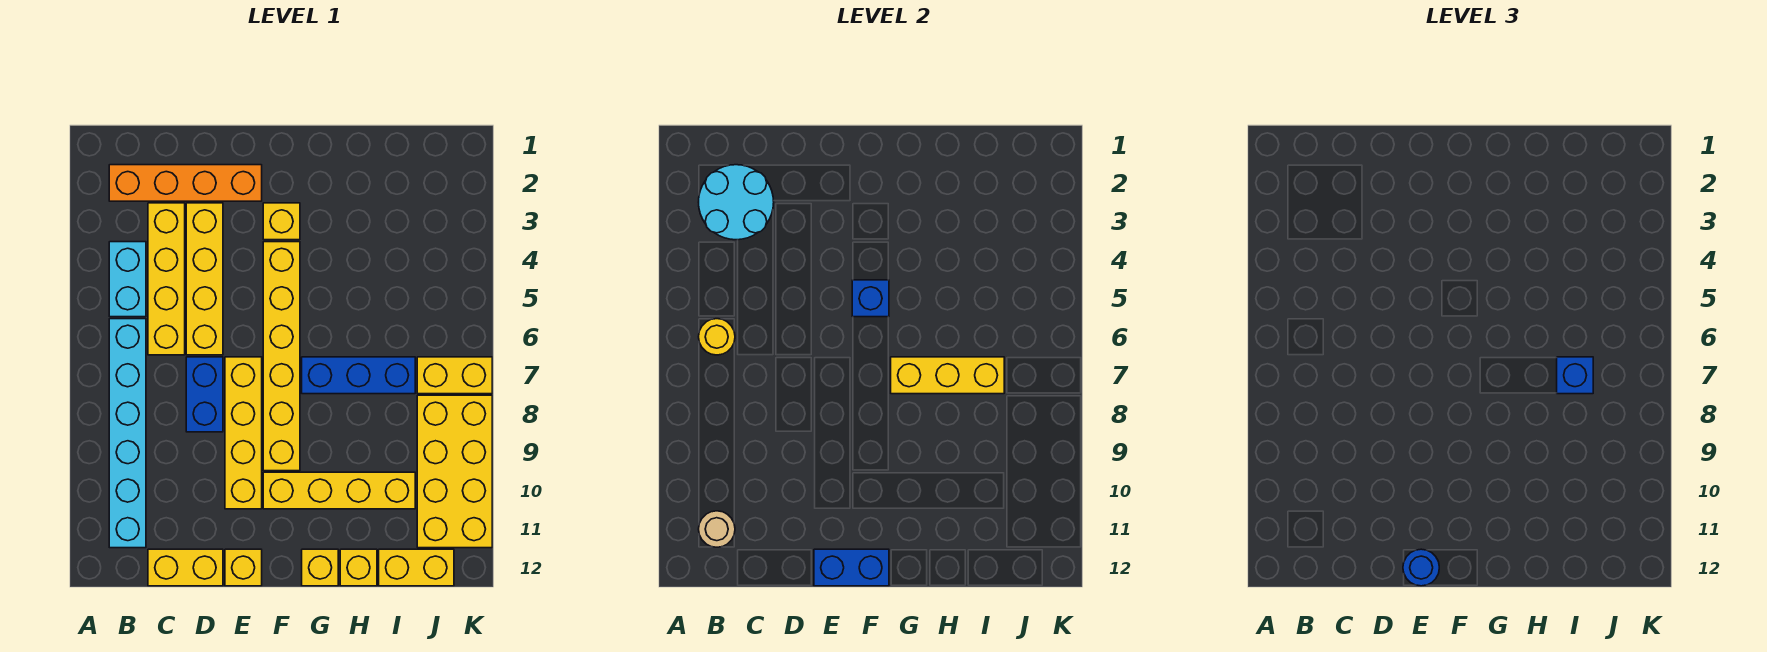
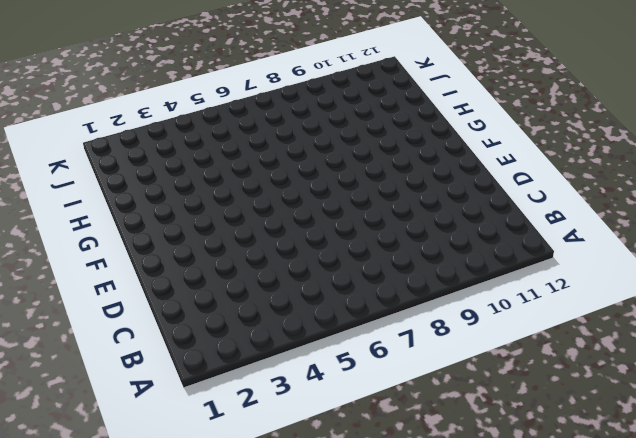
none -> orange 1x4 brick [109,165,262,201]
none -> cyan 1x2 brick [109,242,146,317]
none -> cyan 1x6 brick [109,319,146,548]

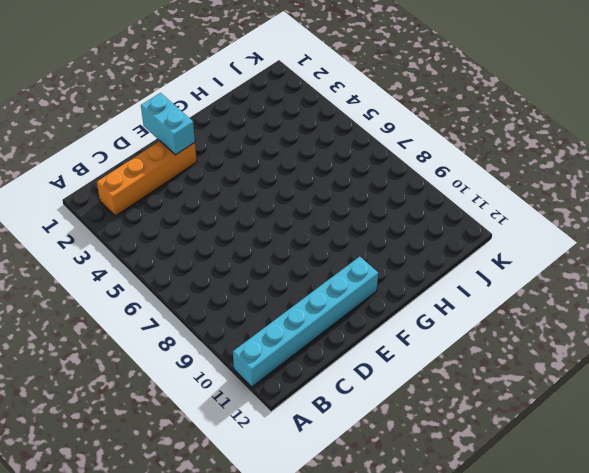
cyan 1x6 brick [233,257,378,387] -> cyan 1x6 brick turned to [109,319,146,548]
cyan 1x2 brick [141,93,195,155] -> cyan 1x2 brick moved to [109,242,146,317]
none -> yellow 1x4 brick [148,203,185,355]
none -> yellow 1x2 brick [148,549,223,586]
none -> yellow 1x4 brick [186,203,223,355]

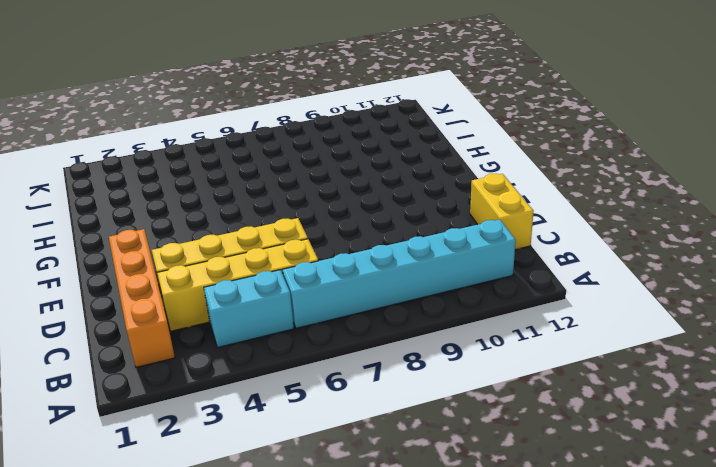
none -> blue 1x2 brick [186,357,223,432]
none -> yellow 1x4 brick [225,357,262,509]
none -> yellow 1x1 brick [225,549,262,586]

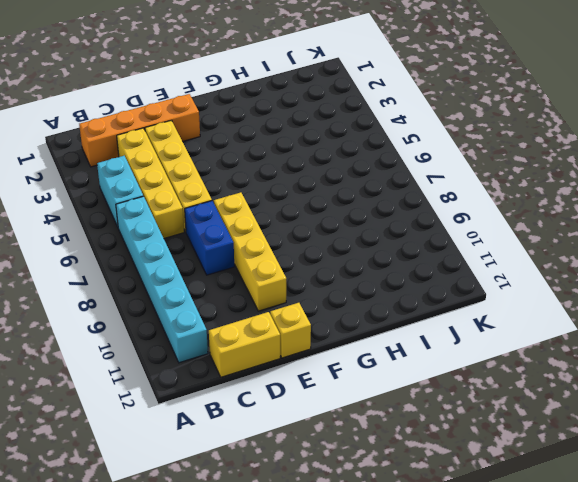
none -> yellow 1x1 brick [263,203,300,240]
none -> yellow 1x6 brick [263,242,300,471]
none -> yellow 1x4 brick [263,472,415,509]

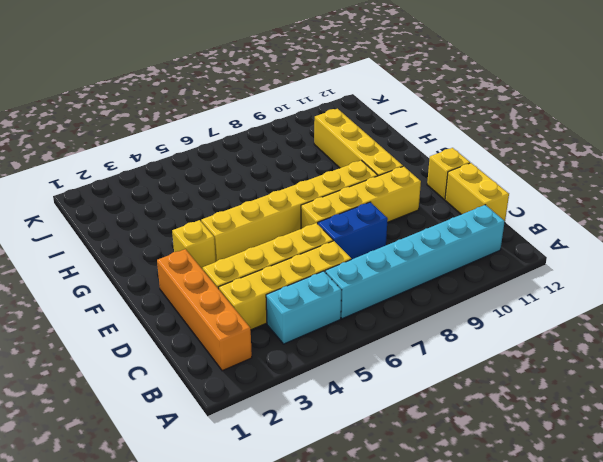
none -> blue 1x3 brick [302,357,415,394]
none -> yellow 1x1 brick [302,549,338,586]
none -> yellow 1x1 brick [340,549,377,586]

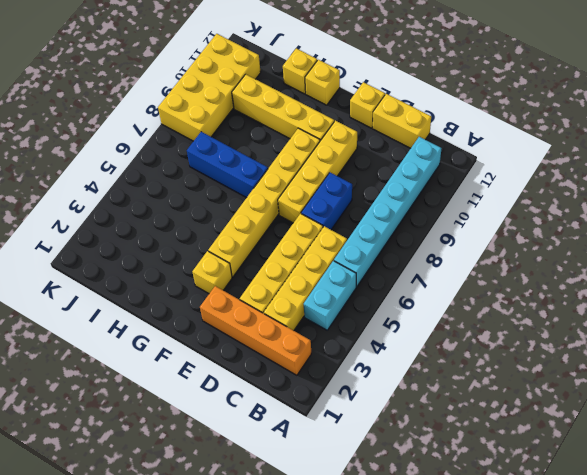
none -> yellow 1x2 brick [379,549,454,586]
none -> yellow 1x2 brick [417,357,492,394]
none -> cyan 2x2 round brick [699,165,774,240]

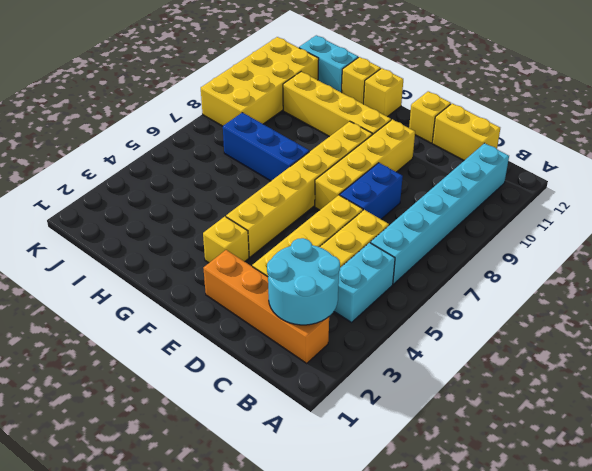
cyan 1x2 brick [299,35,358,93] -> yellow 1x2 brick [379,549,454,586]
none -> yellow 1x2 brick [417,357,492,394]
none -> yellow 1x1 round brick [699,319,735,355]
none -> tan 1x1 round brick [699,511,735,547]

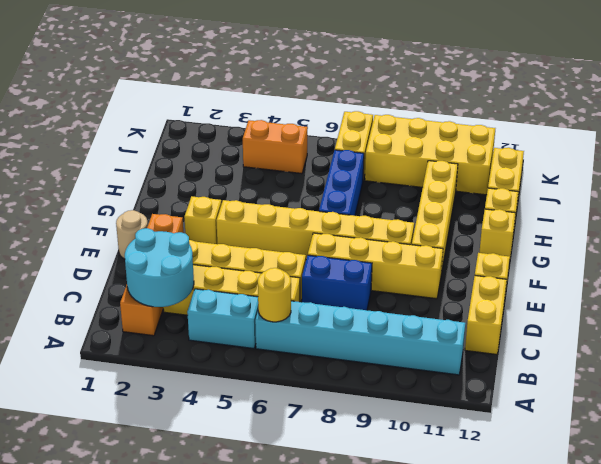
tan 1x1 round brick [116,210,148,259] -> tan 1x1 round brick moved to [699,511,735,547]
orange 1x2 brick [243,120,308,174] -> none
none -> blue 1x2 brick [814,549,889,586]
none -> blue 1x1 brick [852,280,889,317]
none -> yellow 1x3 brick [891,357,1004,394]

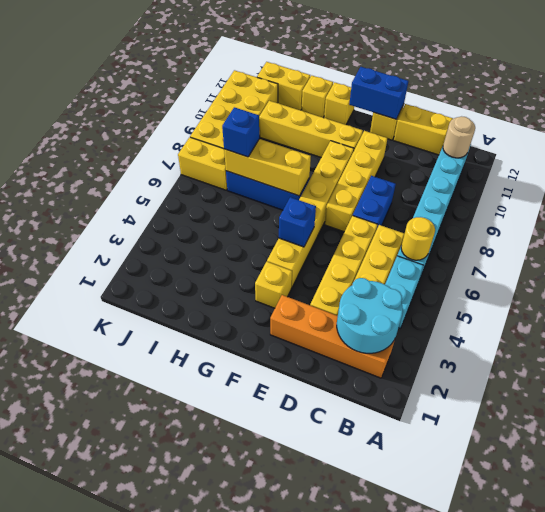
none -> blue 1x1 round brick [1403,549,1439,586]

